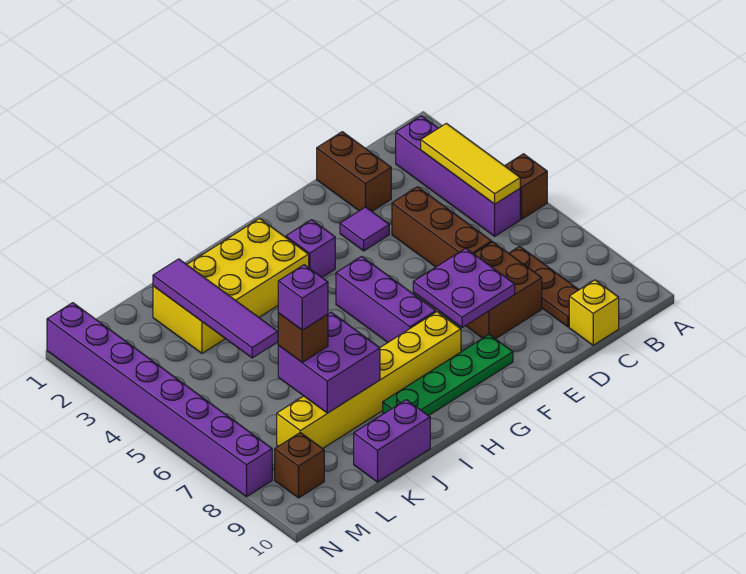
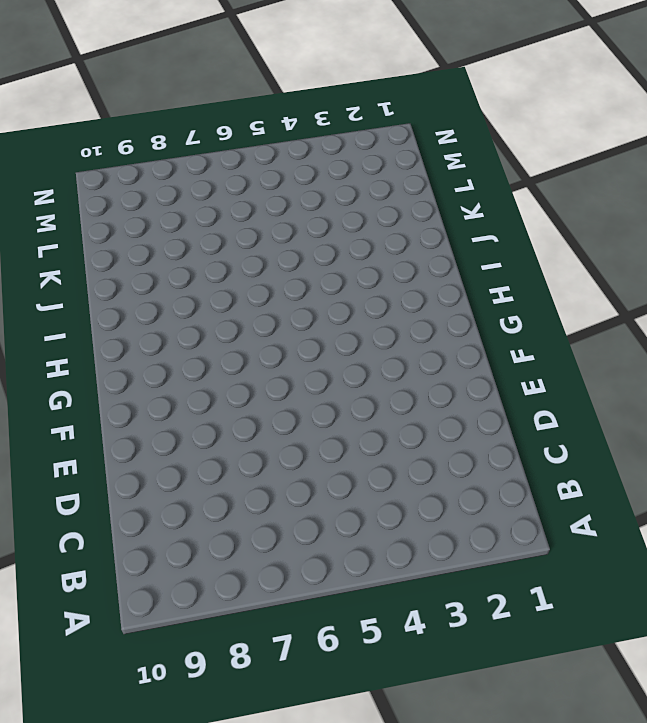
none -> brown 1x1 brick [505,154,547,219]
none -> purple 1x4 brick [396,116,520,236]
none -> brown 1x3 plate [509,246,579,327]

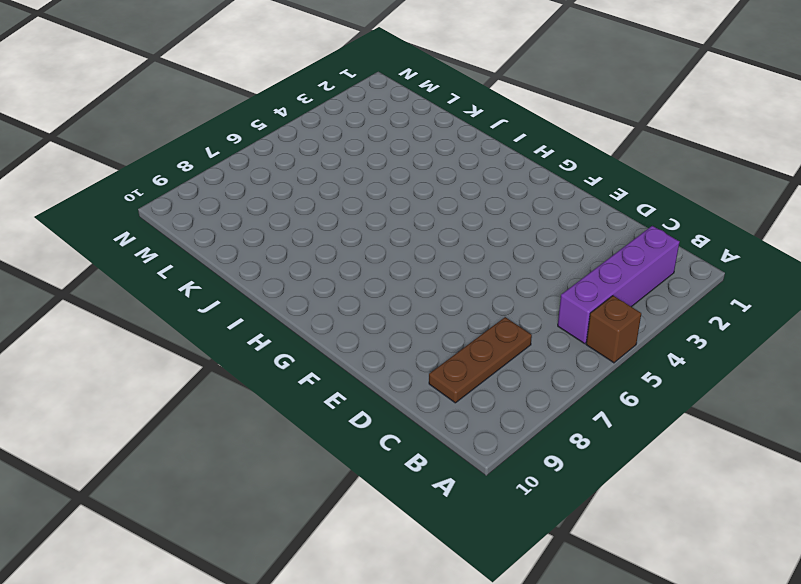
none -> yellow 1x1 brick [569,280,619,345]
none -> brown 1x2 brick [317,132,391,211]
none -> brown 1x3 brick [392,187,492,267]

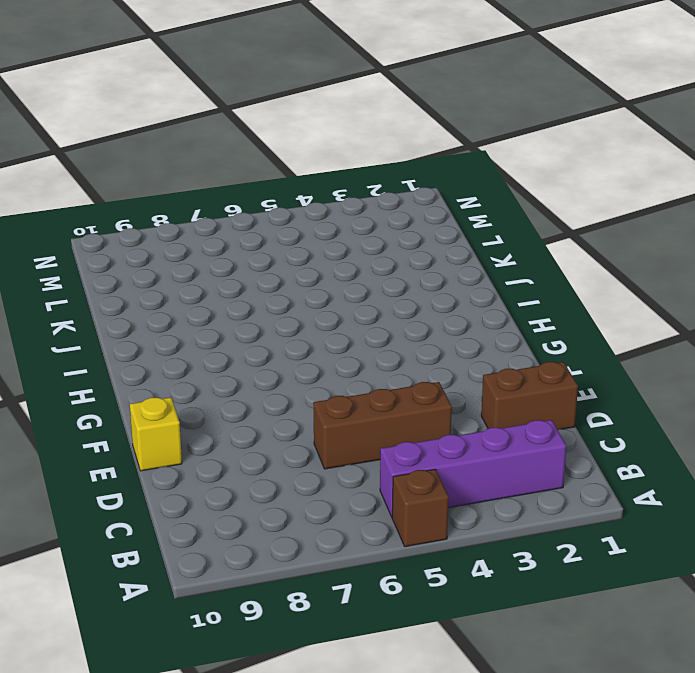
yellow 1x1 brick [130,397,182,471] -> yellow 1x1 brick moved to [569,280,619,345]
none -> brown 1x3 plate [509,246,579,327]
none -> brown 2x2 brick [466,242,542,339]
none -> purple 1x1 tile [340,207,389,251]

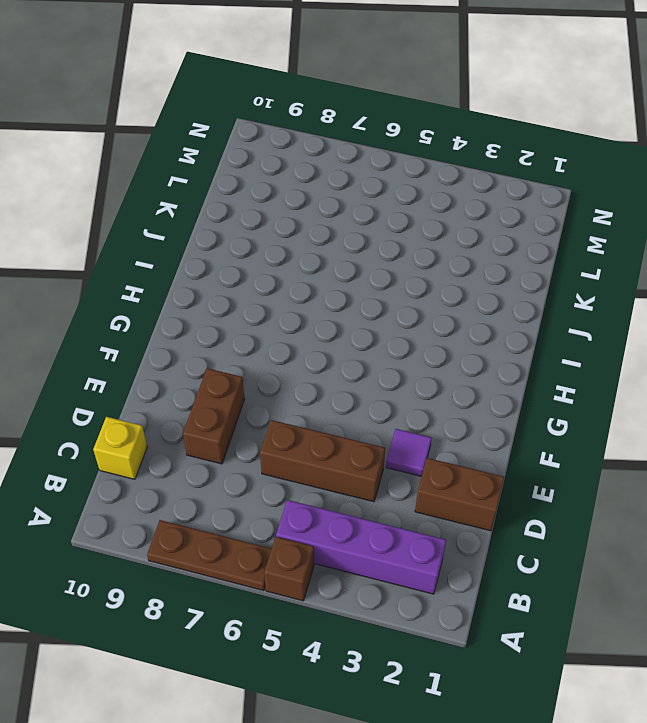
brown 1x3 plate [147,520,272,591] -> brown 1x3 plate moved to [509,246,579,327]
brown 1x2 brick [183,368,245,464] -> brown 2x2 brick [466,242,542,339]
none -> green 1x4 plate [383,335,513,416]
none -> purple 1x1 brick [286,220,335,277]
none -> purple 1x3 brick [336,257,436,342]

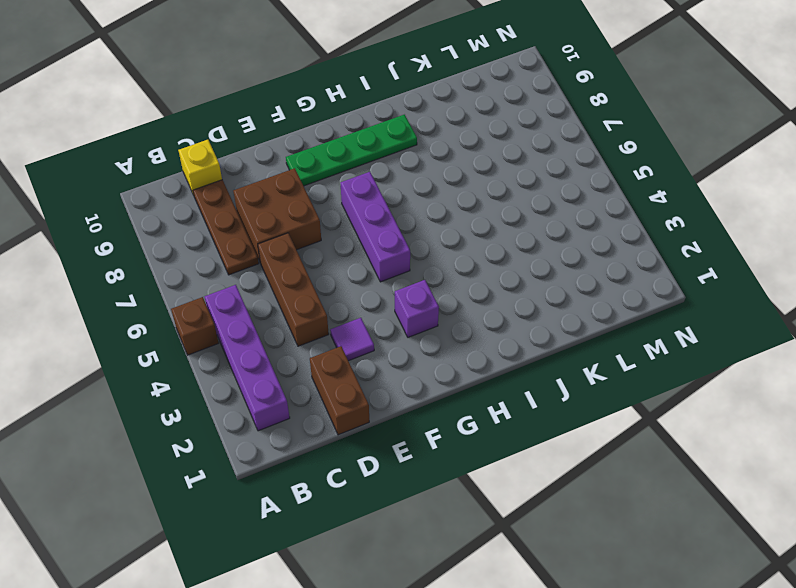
none -> yellow 1x6 brick [277,312,461,449]
none -> yellow 2x4 brick [153,218,309,353]
none -> purple 1x2 brick [354,400,430,482]

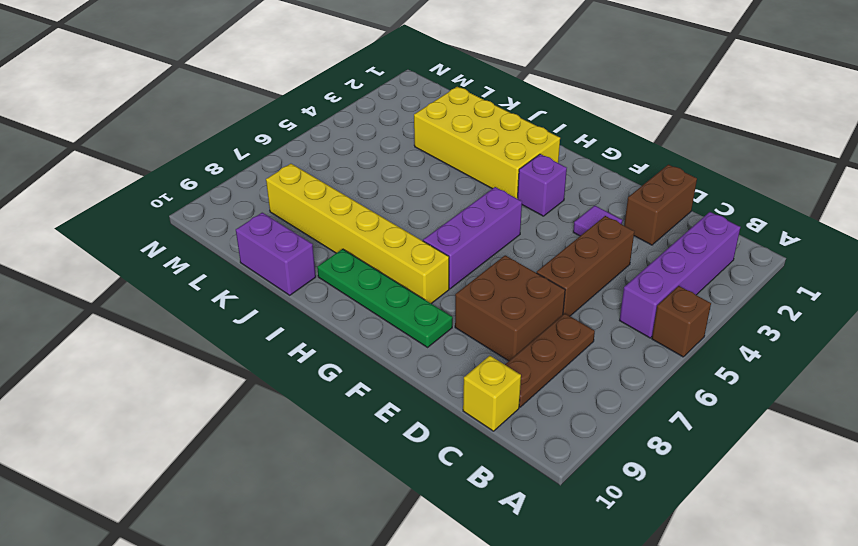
none -> brown 1x1 brick [275,433,324,498]
none -> purple 1x8 brick [47,303,272,497]
none -> yellow 1x3 tile [421,123,520,204]

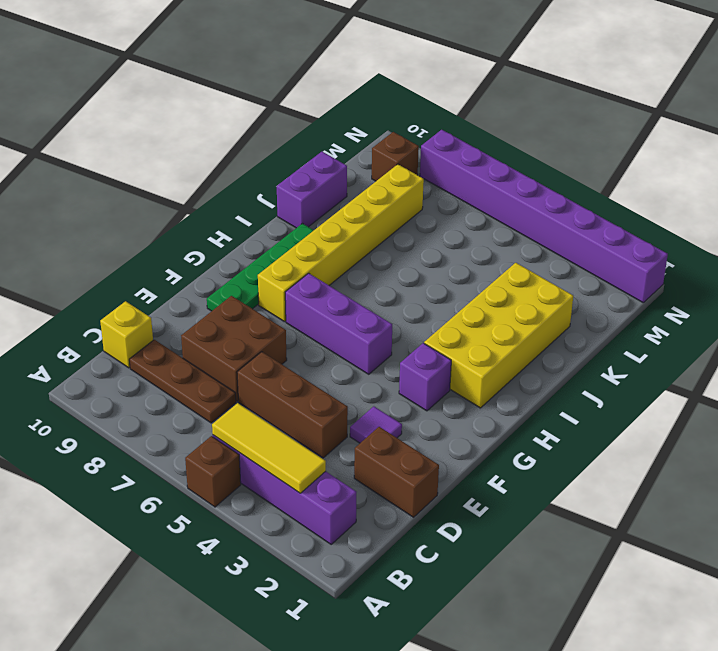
none -> purple 2x2 plate [413,248,515,327]
none -> purple 2x2 brick [278,312,380,413]
none -> purple 1x4 tile [153,259,278,358]

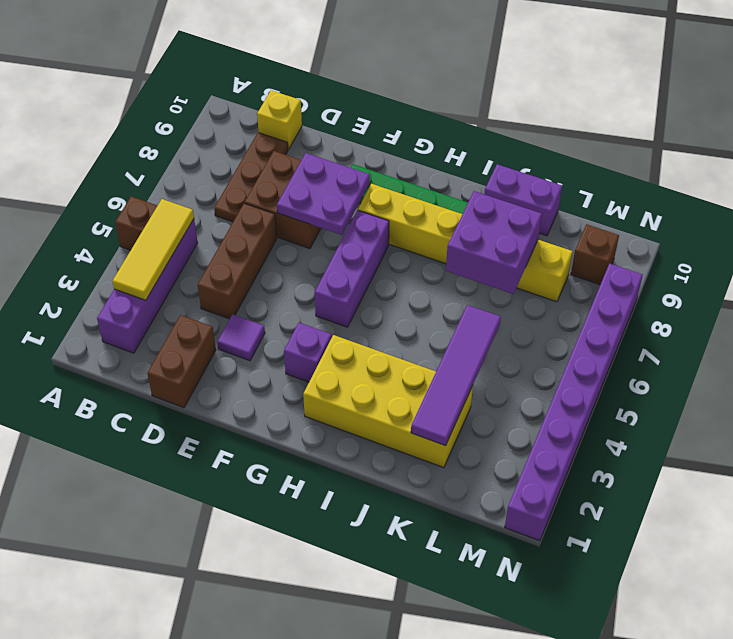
none -> brown 1x1 brick [278,313,328,362]
none -> purple 1x1 brick [278,265,328,330]

